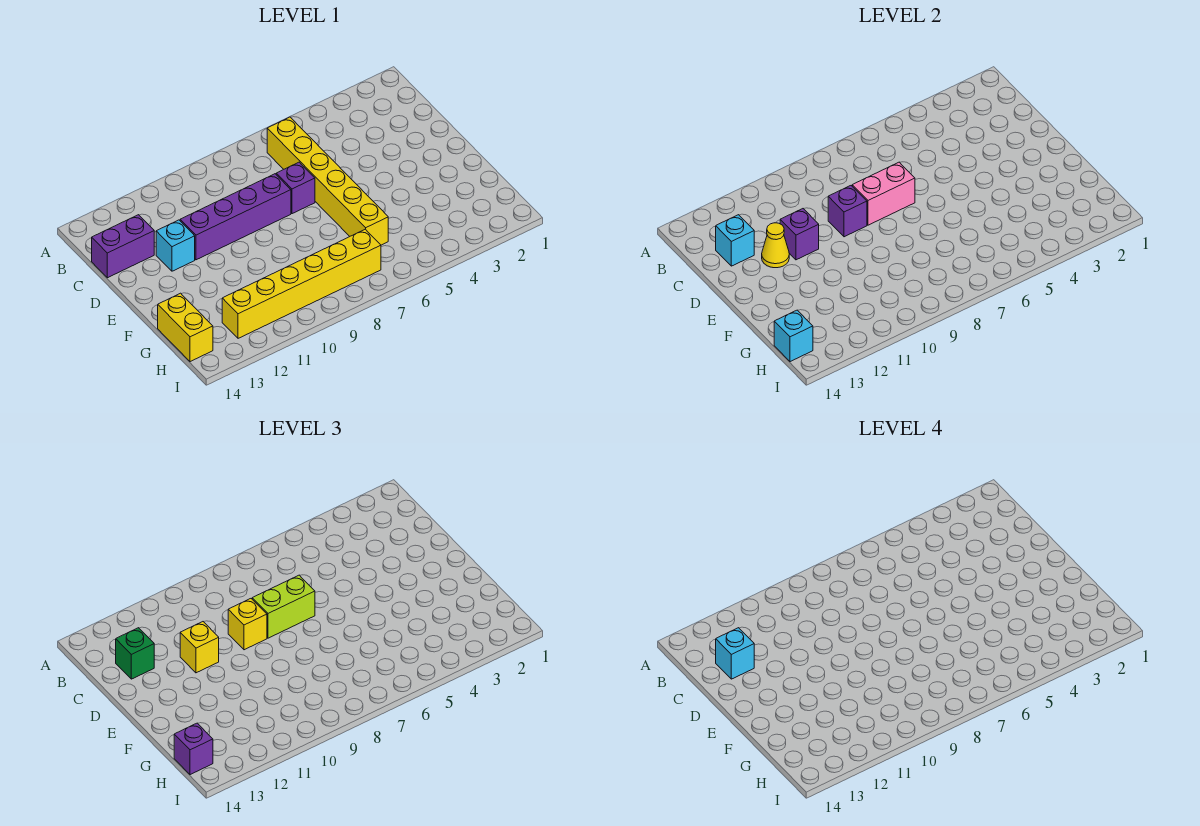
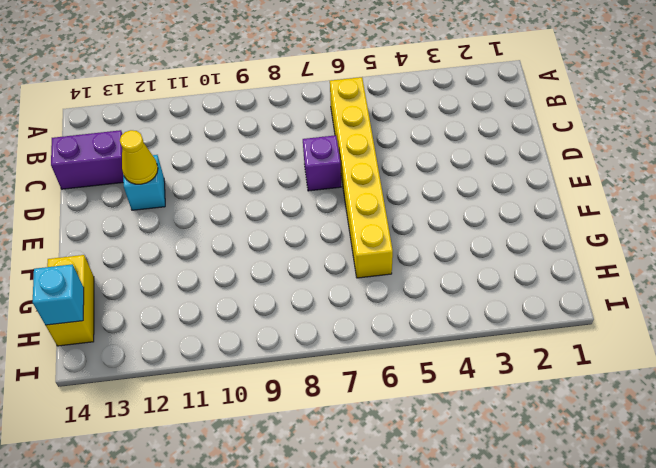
none -> purple 1x4 brick [180,174,291,260]
none -> yellow 1x6 brick [222,229,381,338]
none -> cyan 1x1 brick [716,215,754,266]

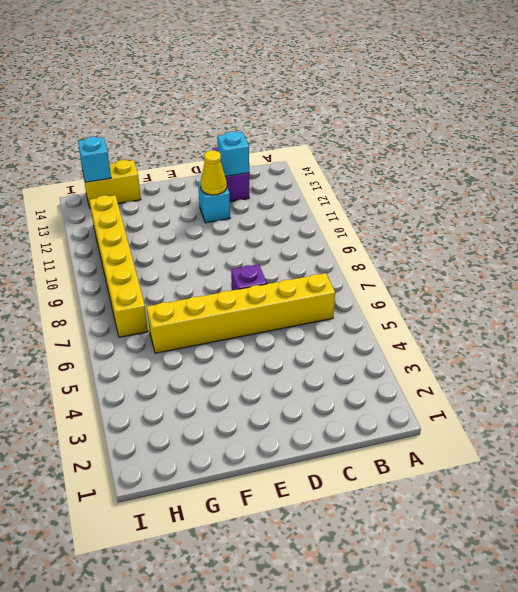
none -> purple 1x4 brick [180,174,291,260]
none -> pink 1x2 brick [852,162,915,225]
none -> purple 1x1 brick [828,186,867,237]

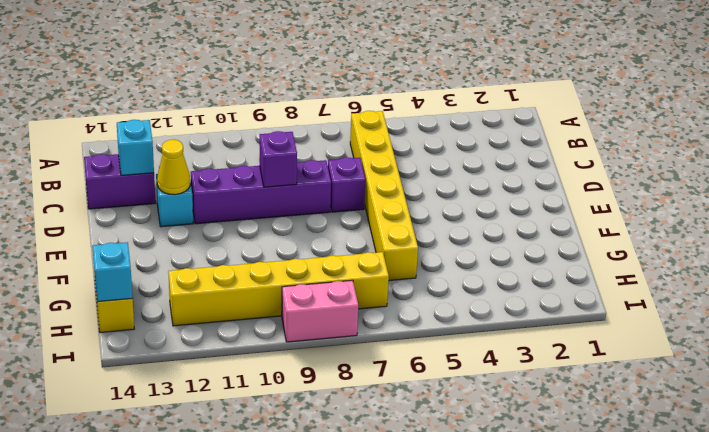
pink 1x2 brick [282,280,358,342] -> pink 1x2 brick moved to [852,162,915,225]
none -> purple 1x1 brick [780,209,819,260]
none -> green 1x1 brick [116,628,154,679]
none -> lime 1x2 brick [252,575,315,638]

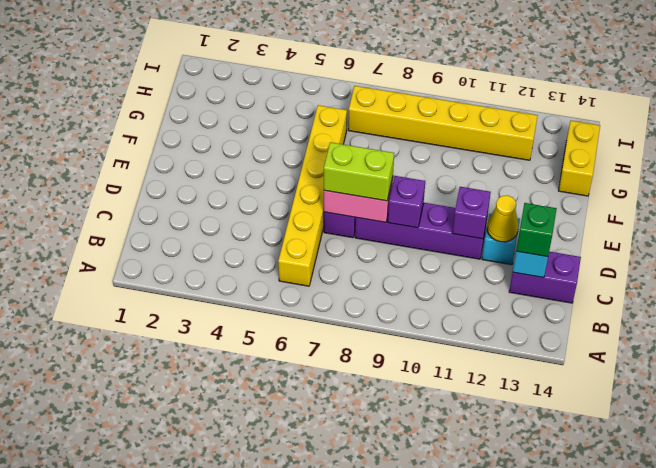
none -> cyan 1x1 brick [774,310,813,362]
none -> yellow 1x1 brick [228,599,267,650]
none -> yellow 1x1 brick [180,622,219,673]

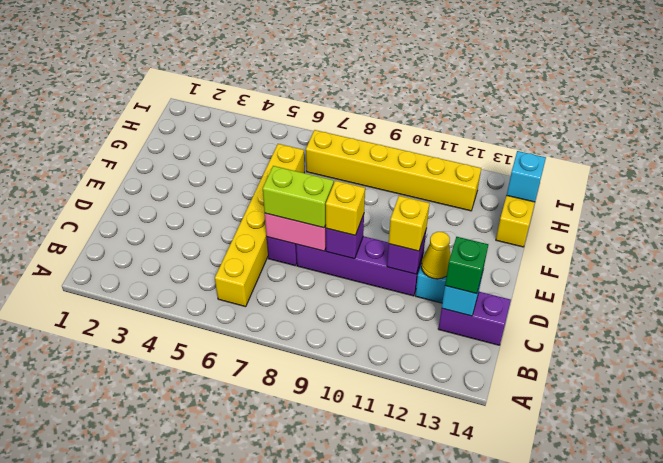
none -> purple 1x1 brick [174,723,213,775]
none -> cyan 1x1 brick [716,628,754,679]

